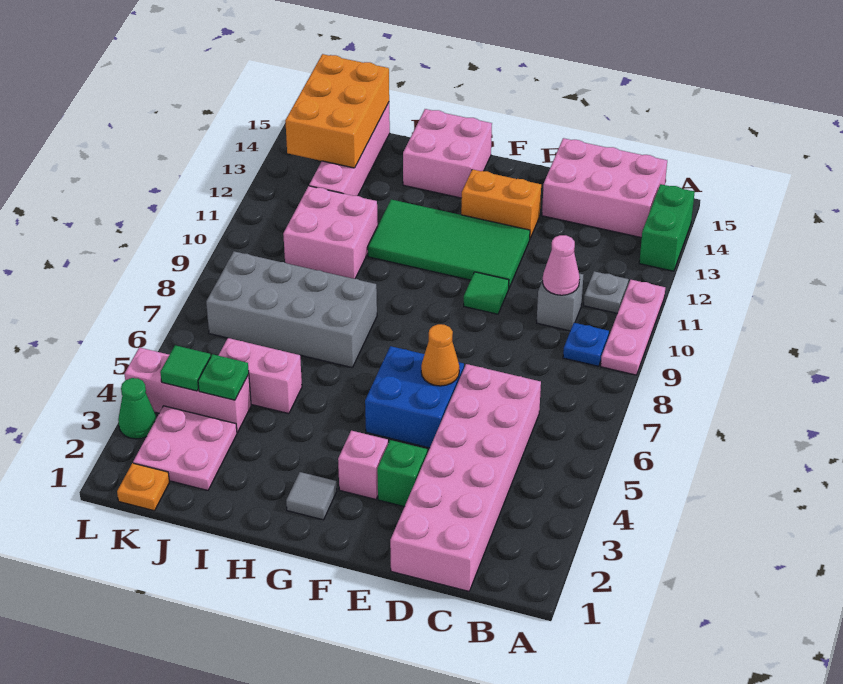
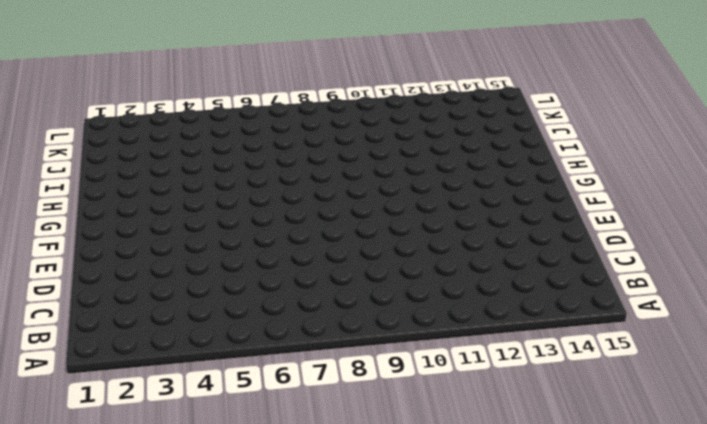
none -> pink 1x3 plate [601,280,665,375]
none -> green 1x2 brick [639,184,695,271]
none -> blue 1x1 plate [563,323,609,366]

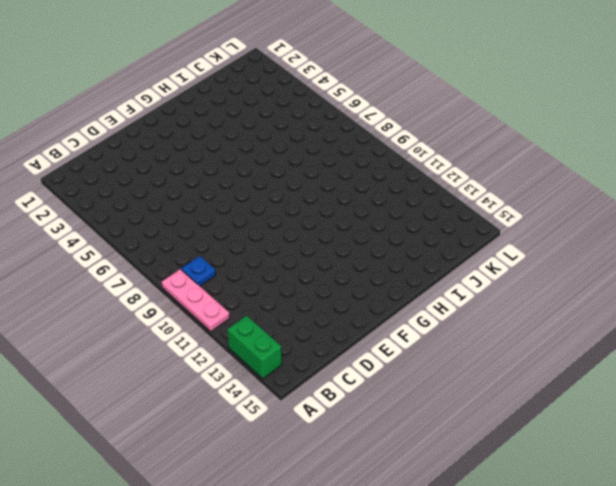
none -> grey 1x1 plate [584,271,629,313]
none -> pink 2x3 brick [542,138,667,238]
none -> pink 2x6 brick [390,364,541,591]

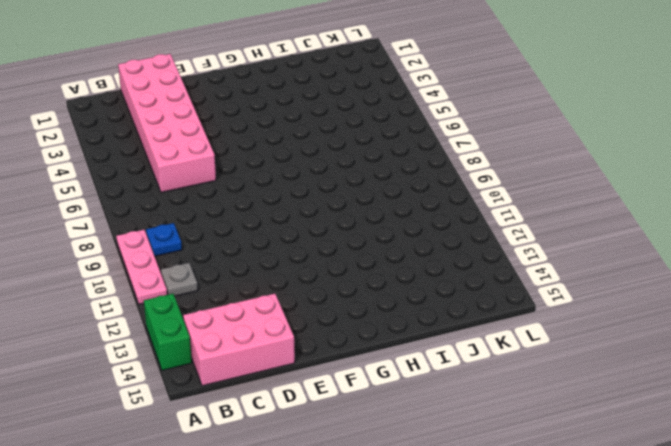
none -> grey 1x1 brick [537,273,583,331]
none -> green 1x1 brick [377,440,427,507]
none -> blue 2x2 brick [365,346,464,448]

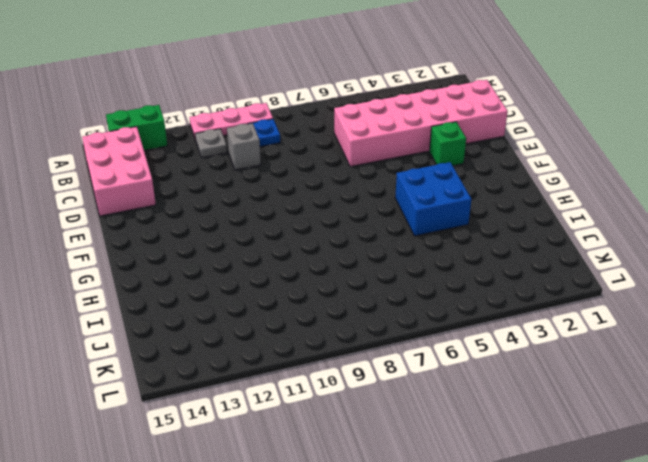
blue 2x2 brick [395,162,471,236] -> blue 2x2 brick moved to [365,346,464,448]
none -> green 1x1 tile [464,272,509,314]
none -> green 2x4 tile [368,199,530,288]
none -> orange 1x2 brick [461,169,541,238]

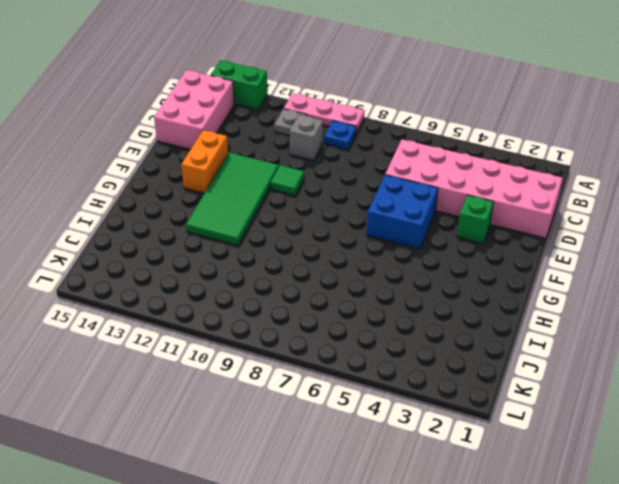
none -> pink 1x1 brick [338,431,388,499]
none -> grey 1x1 tile [286,472,337,520]
none -> pink 2x2 brick [403,109,492,198]

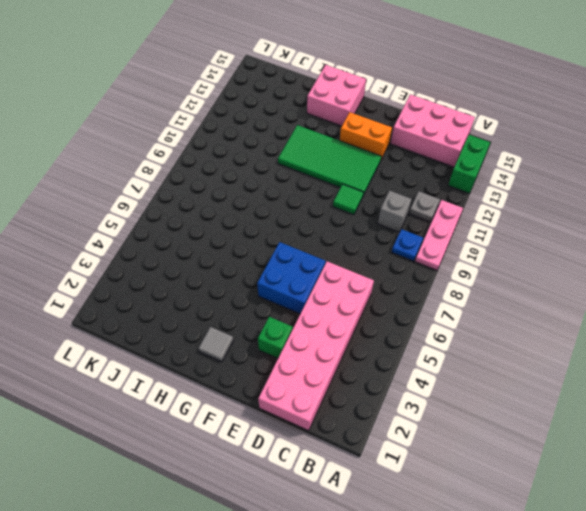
none -> pink 1x1 brick [338,431,388,499]
none -> grey 2x4 brick [206,251,377,368]
none -> pink 1x2 brick [218,338,302,414]

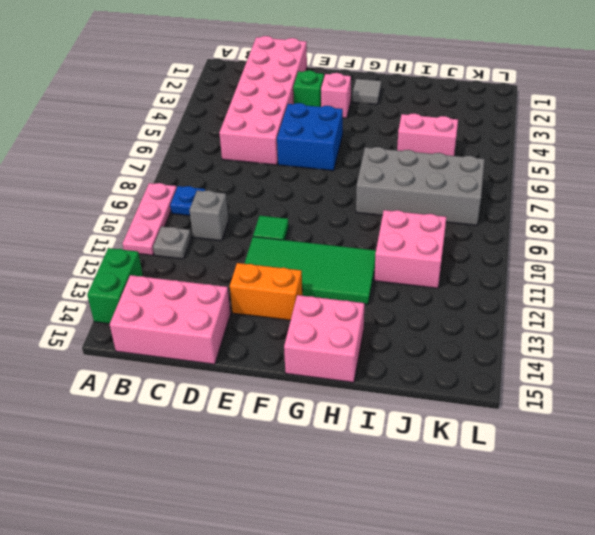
none -> pink 2x2 plate [133,406,237,490]
none -> pink 1x3 brick [125,347,251,433]
none -> pink 1x4 brick [309,102,390,196]

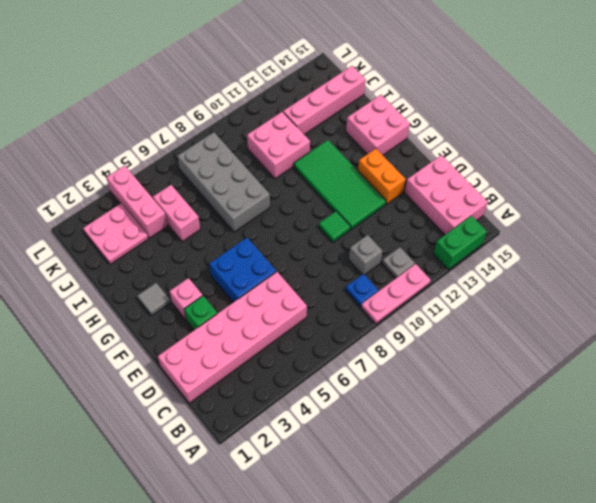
none -> orange 1x1 plate [117,463,170,511]
none -> green 1x1 cone [118,378,156,439]
none -> pink 1x1 cone [542,235,580,295]

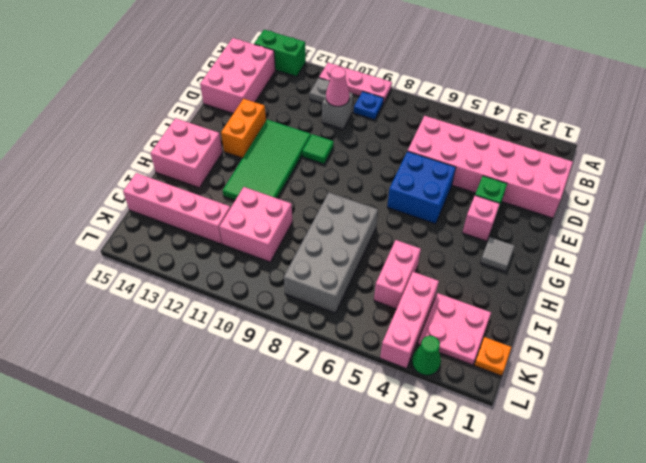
none -> orange 1x1 cone [421,324,459,386]
none -> green 1x1 plate [198,354,249,400]
none -> orange 2x3 brick [285,54,389,168]

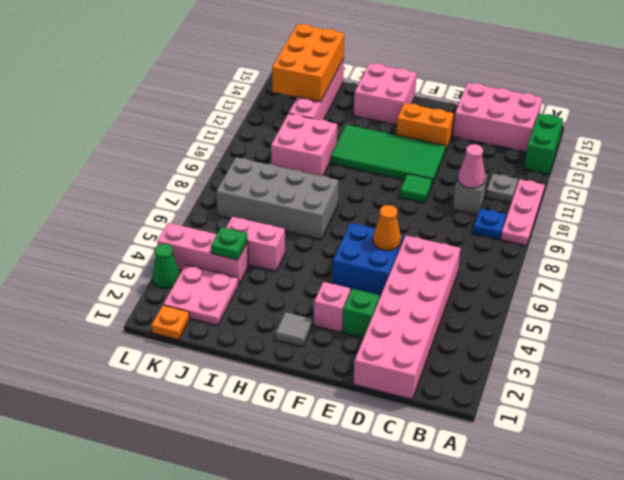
none -> green 1x1 tile [160,345,211,391]

